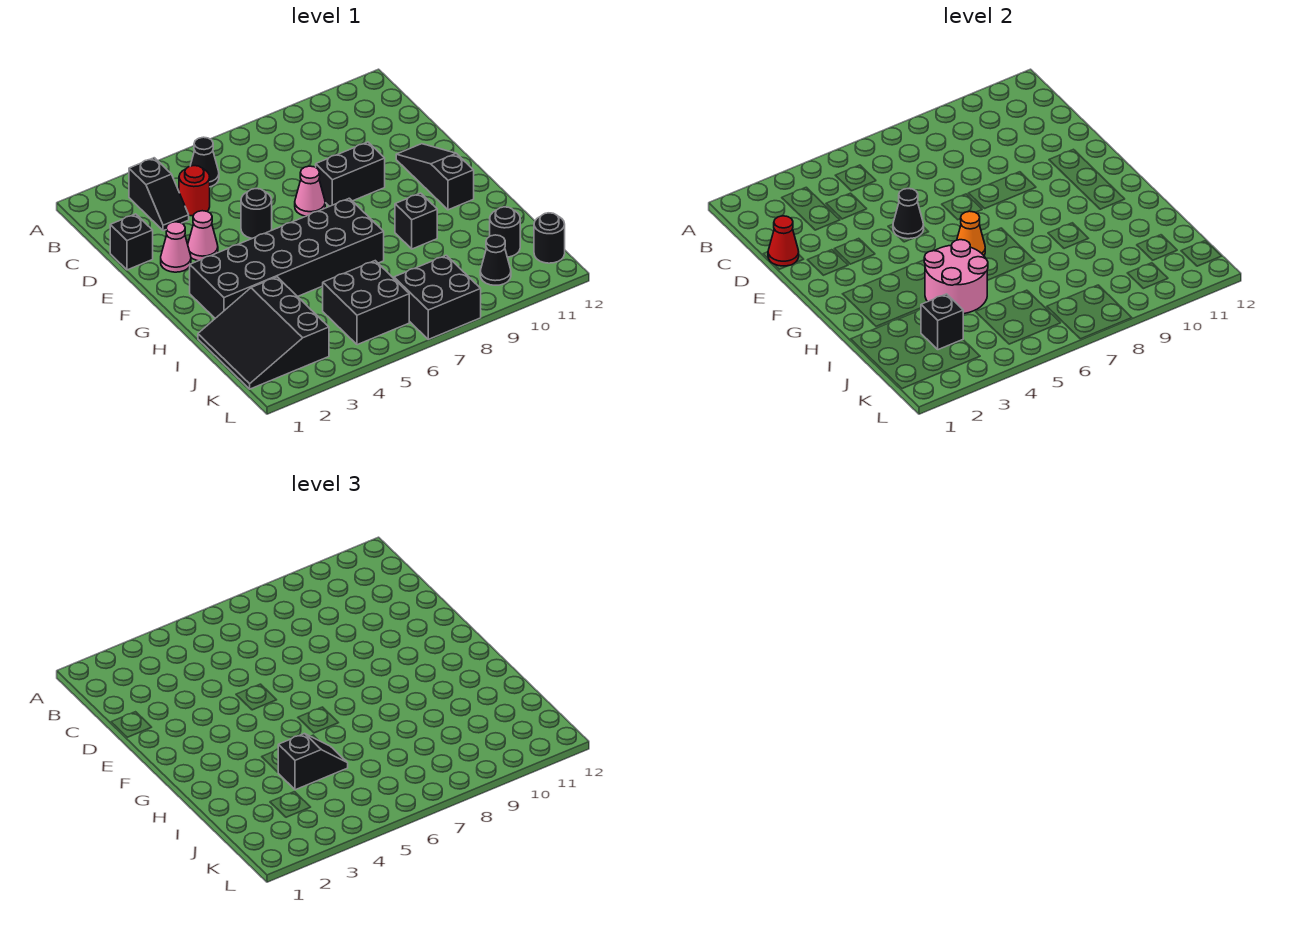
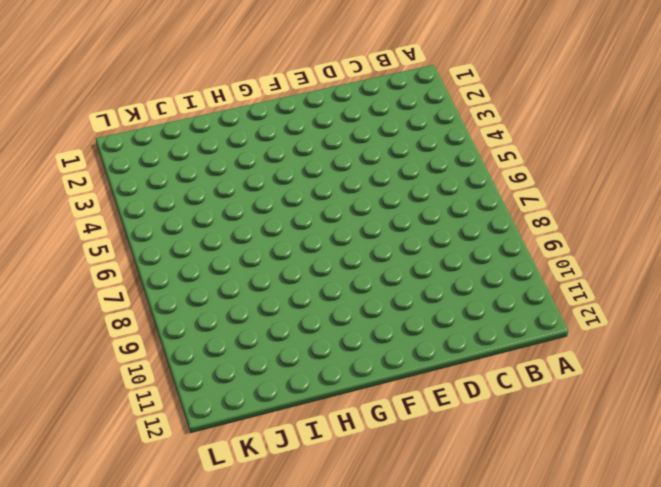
none -> black 1x2 slope [129,158,189,231]
none -> black 1x1 cone [190,137,219,187]
none -> red 1x1 round brick [179,166,210,216]

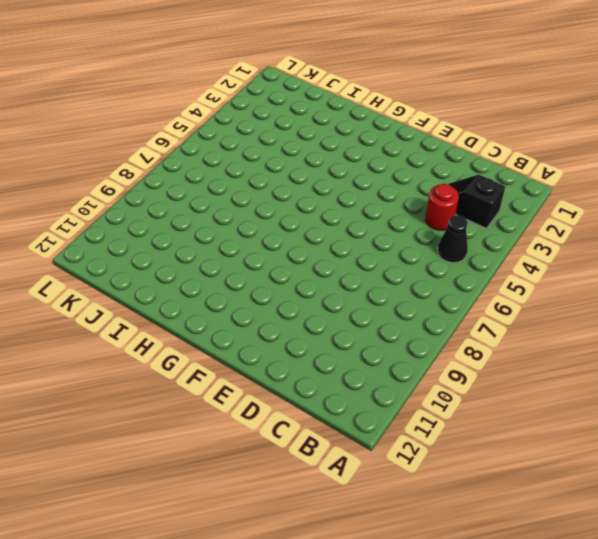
none -> black 1x1 brick [110,214,153,270]
none -> pink 1x1 cone [161,222,191,272]
none -> pink 1x1 cone [188,211,218,261]

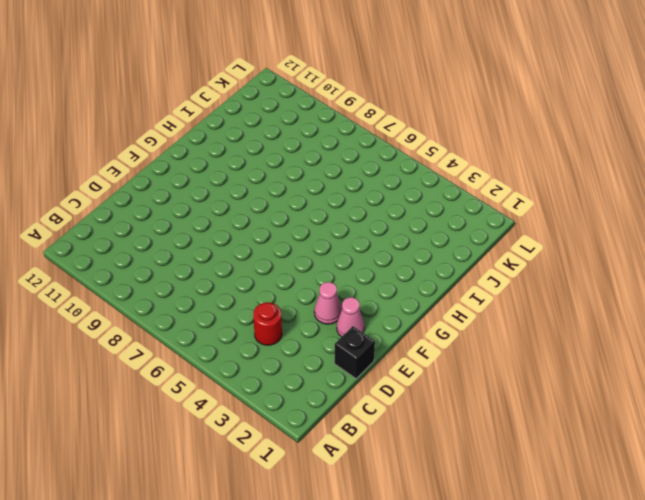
none -> black 1x2 slope [129,158,189,231]
none -> black 1x1 cone [190,137,219,187]
none -> black 1x1 round brick [241,189,272,238]

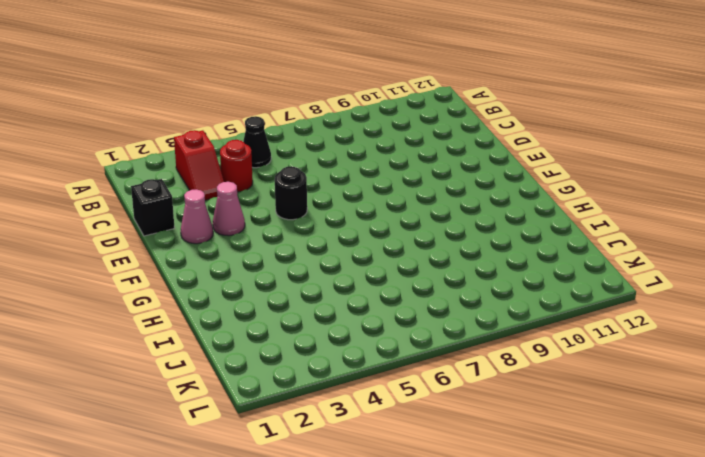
red 1x2 slope [174,130,224,200] -> black 1x2 slope [129,158,189,231]
none -> pink 1x1 cone [295,166,325,216]
none -> black 1x2 brick [316,142,385,206]
none -> black 1x3 slope [396,144,474,210]

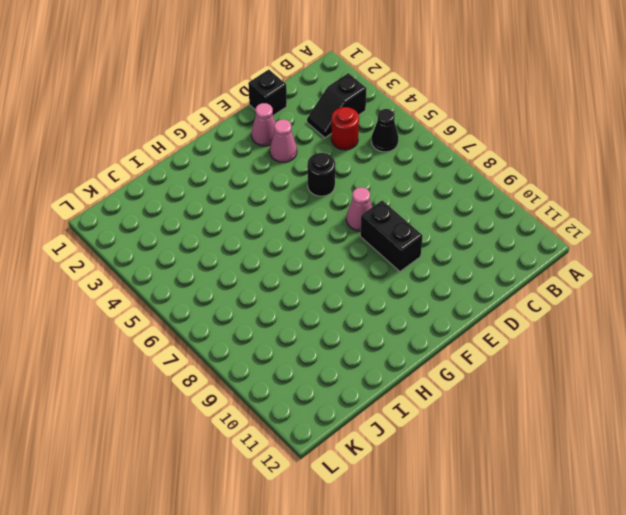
none -> black 1x3 slope [396,144,474,210]
none -> black 2x6 brick [190,198,384,318]
none -> black 1x1 brick [395,193,437,249]

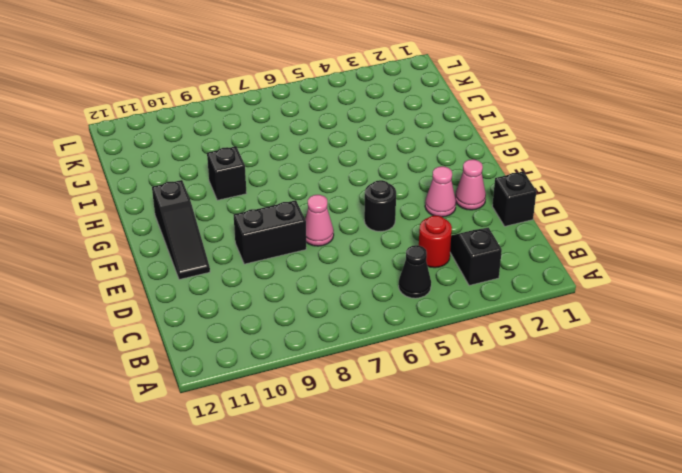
none -> black 2x6 brick [190,198,384,318]
none -> black 3x3 slope [198,277,329,389]
none -> black 2x2 brick [323,261,409,345]

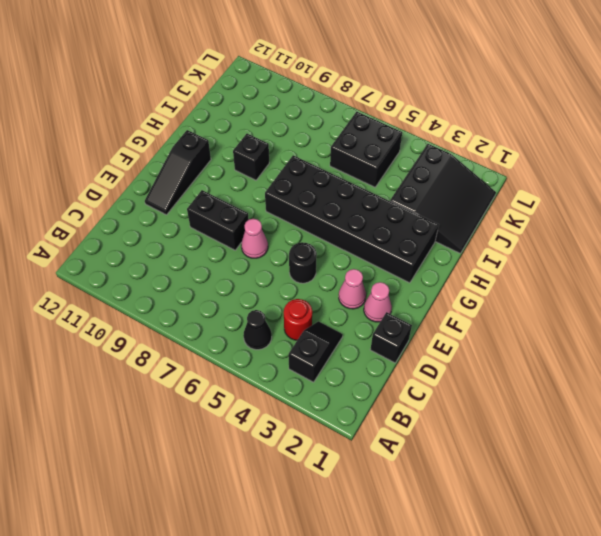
none -> black 1x1 round brick [490,207,520,257]
none -> black 2x2 brick [394,255,481,339]
none -> black 1x1 cone [480,235,511,285]

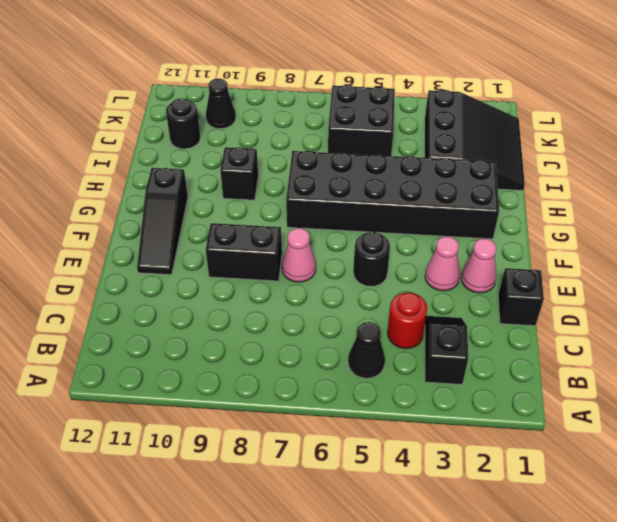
none -> black 2x2 brick [394,255,481,339]
none -> black 1x1 round brick [534,213,565,263]
none -> red 1x1 cone [768,216,799,266]

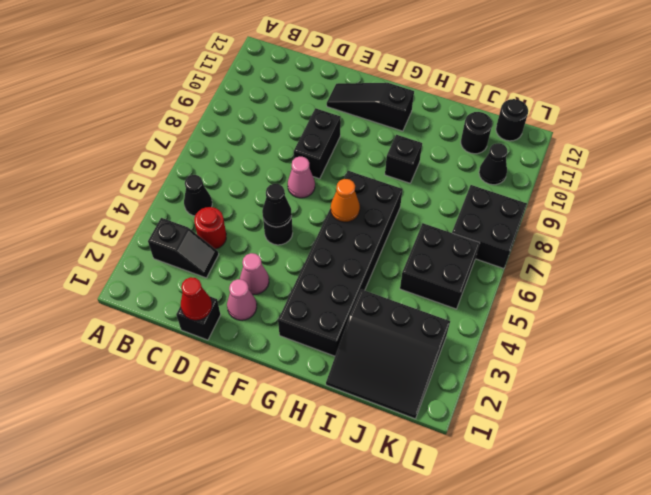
none -> pink 2x2 round brick [924,240,988,314]
none -> black 1x1 brick [921,294,963,350]
none -> black 1x2 slope [278,734,348,790]

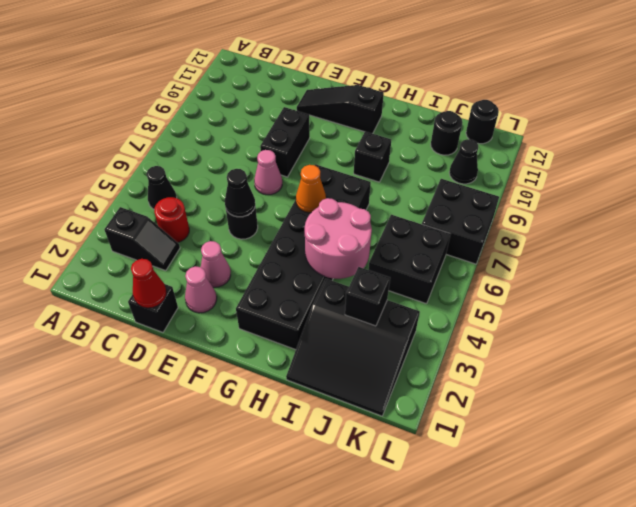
none -> black 1x2 slope [278,734,348,790]

